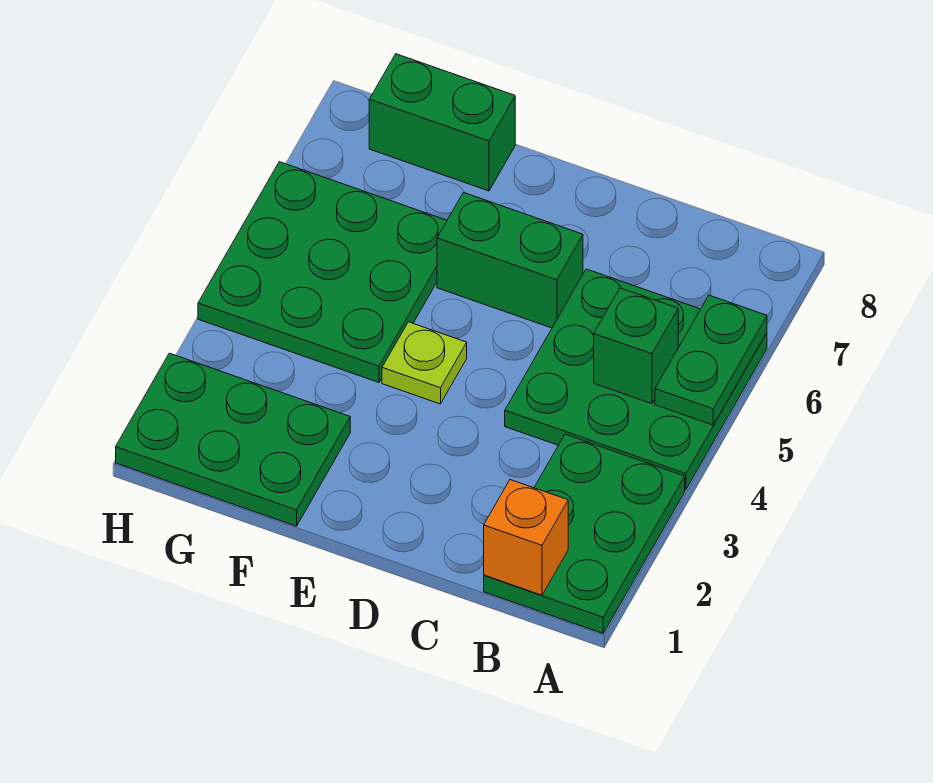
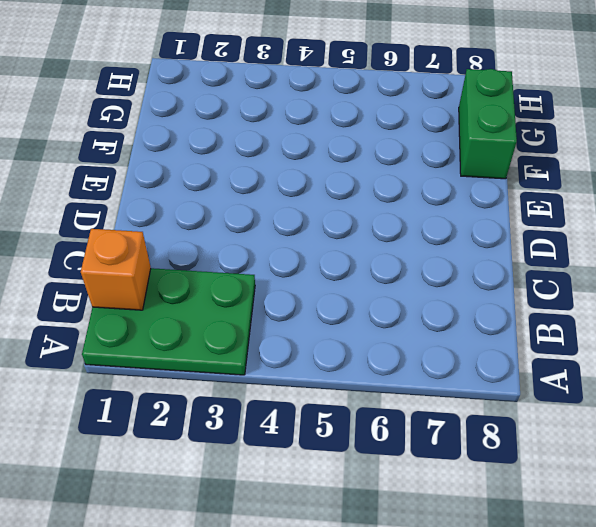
none -> green 3x3 plate [505,269,767,490]
none -> green 1x2 brick [437,193,583,328]

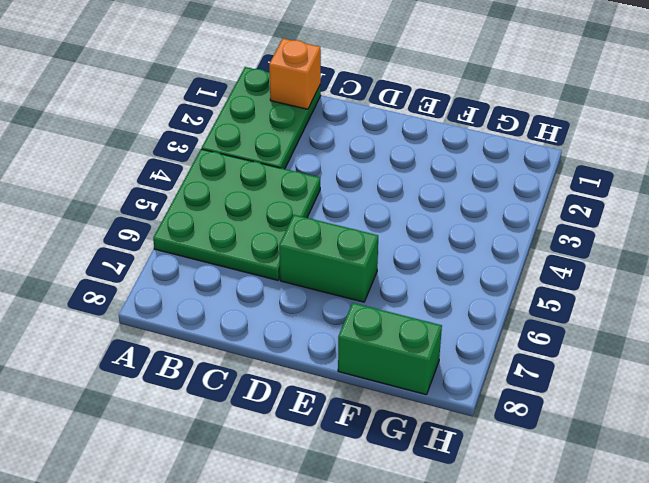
none -> lime 1x1 plate [382,322,467,404]
none -> green 2x3 plate [116,353,350,526]

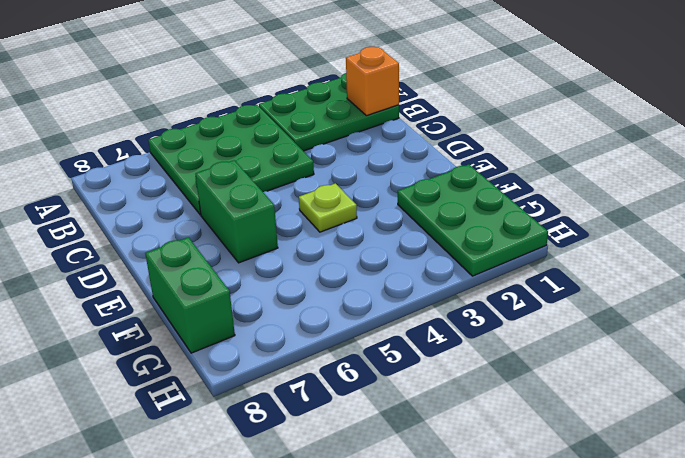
none -> green 3x3 plate [198,162,447,382]
none -> green 1x2 plate [655,295,767,425]

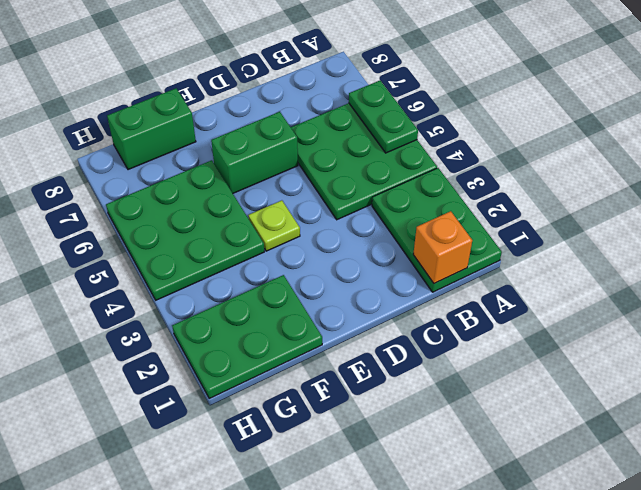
none -> green 1x1 brick [594,288,678,404]

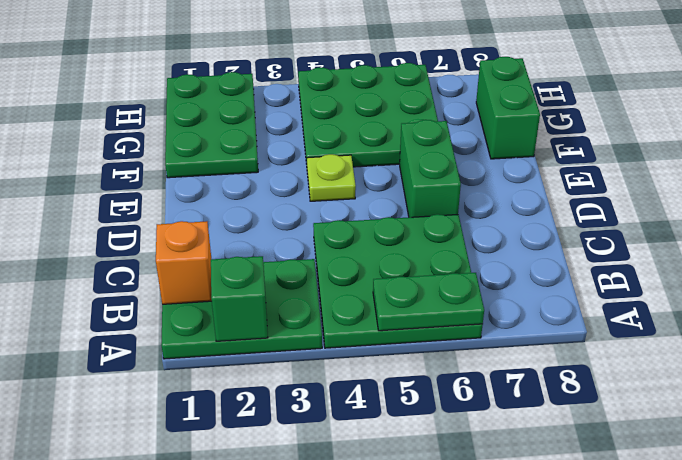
green 1x1 brick [211,256,268,341] -> green 1x1 brick moved to [594,288,678,404]

